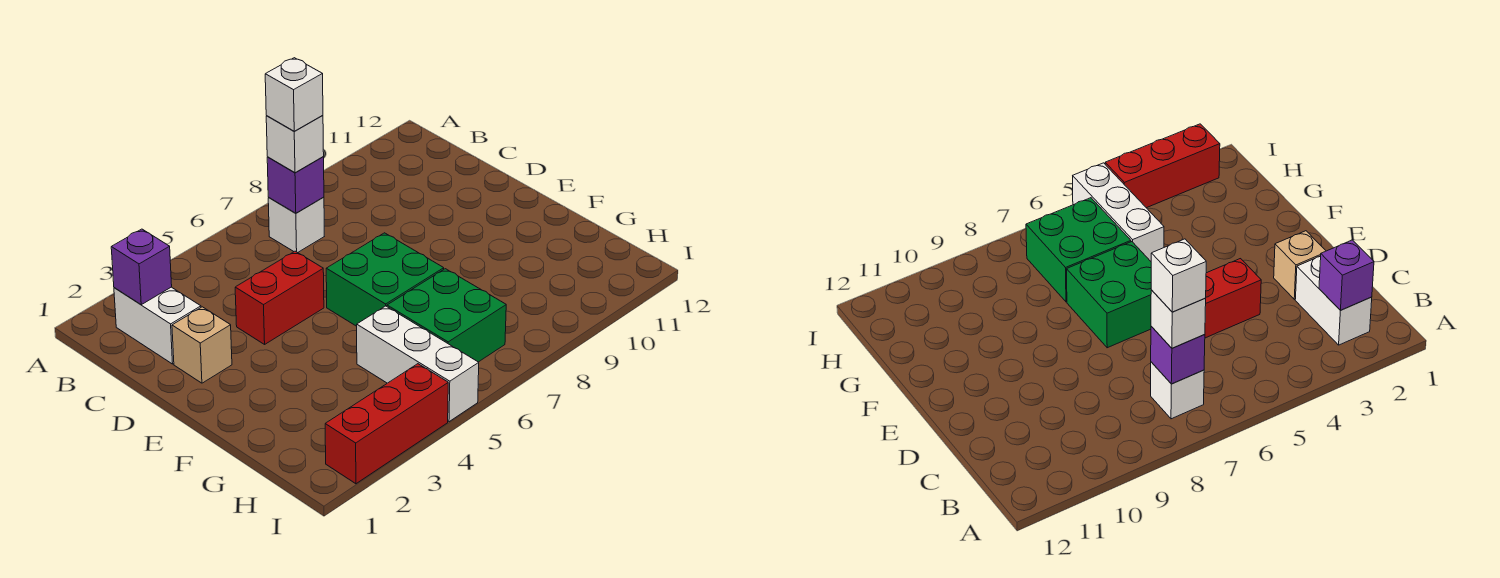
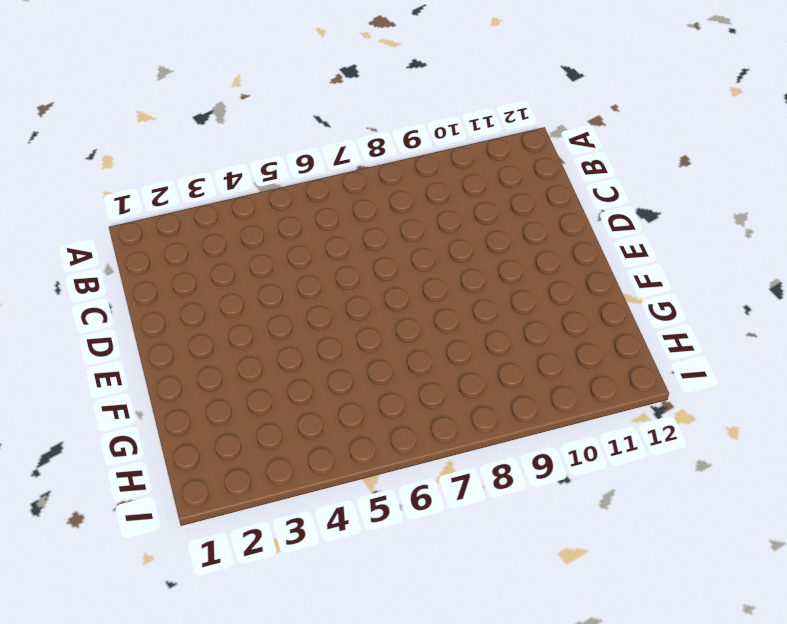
none -> white 1x2 brick [114,287,201,364]
none -> white 1x1 brick [268,197,324,253]
none -> tan 1x1 brick [172,307,232,383]

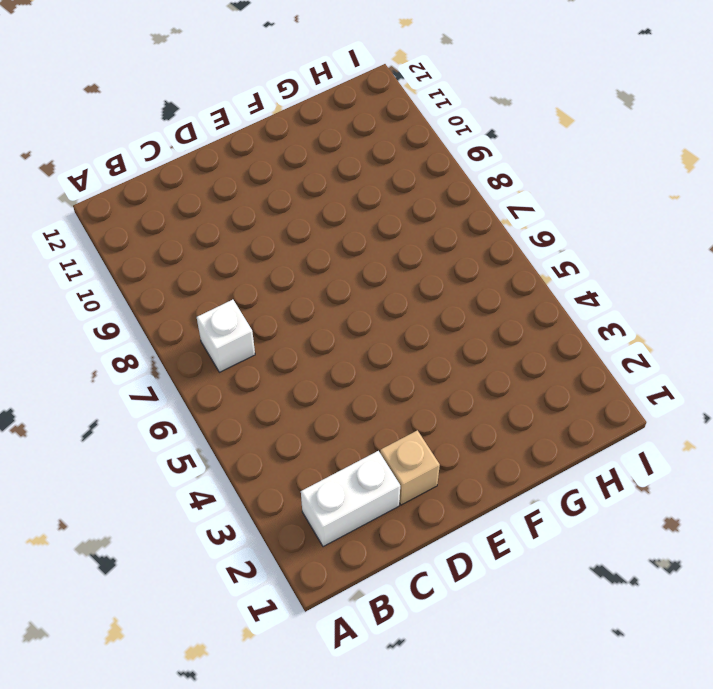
none -> red 1x2 brick [235,251,324,344]
none -> green 2x2 brick [326,233,444,326]
none -> white 1x3 brick [357,306,479,422]

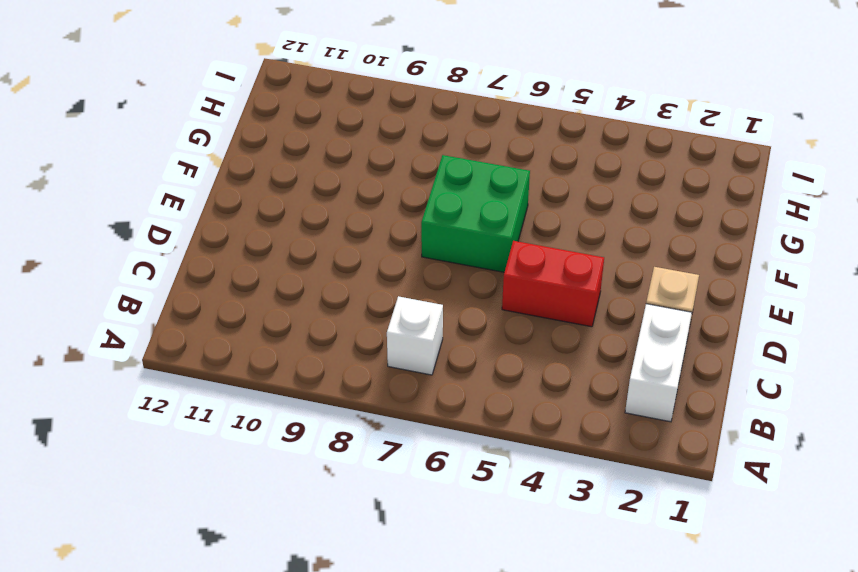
none -> white 1x3 brick [357,306,479,422]
none -> green 2x2 brick [387,269,506,362]
none -> red 1x3 brick [325,364,448,484]

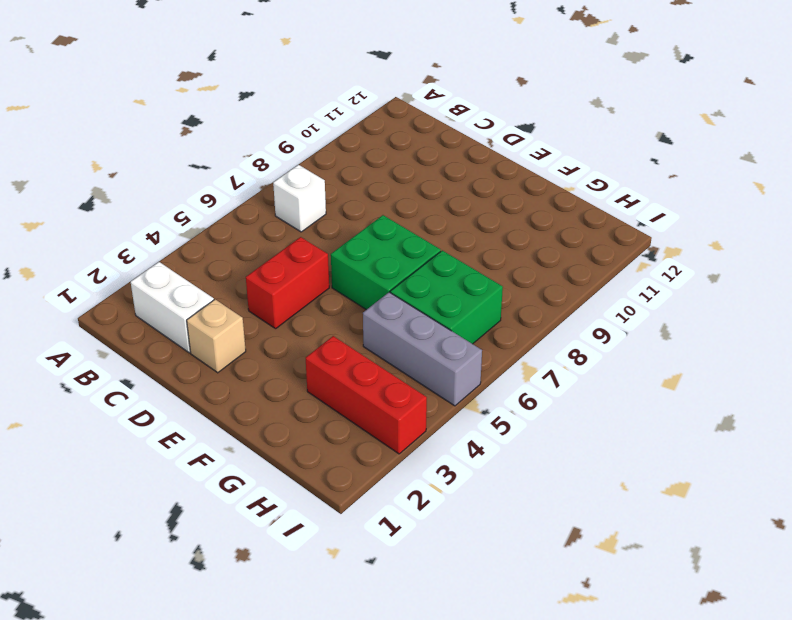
red 1x3 brick [306,336,427,454] -> red 1x3 brick turned to [325,364,448,484]
grey 1x3 brick [363,292,482,406] -> white 1x3 brick [357,306,479,422]
none -> purple 1x1 brick [111,229,172,305]
none -> purple 1x1 brick [267,157,324,213]
none -> white 1x1 brick [266,116,324,173]

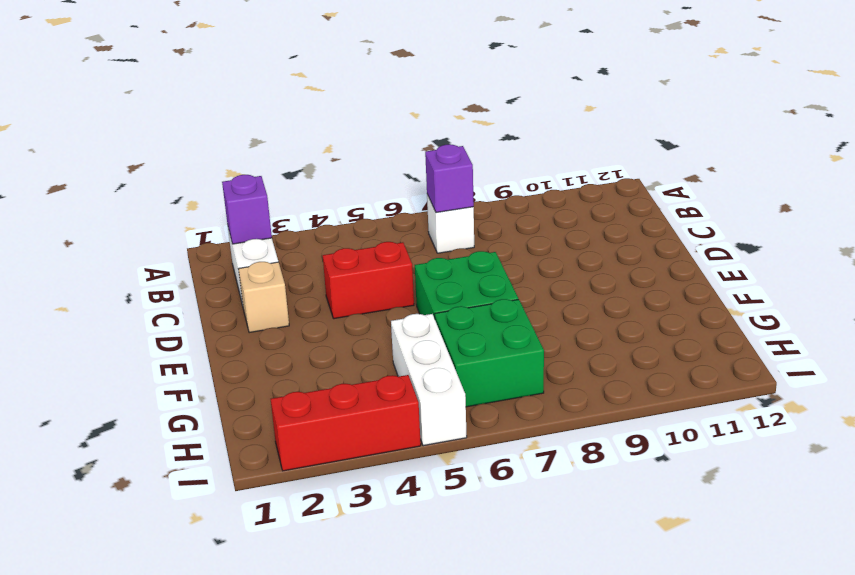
none -> white 1x1 brick [266,116,324,173]
none -> white 1x1 brick [265,58,323,131]

